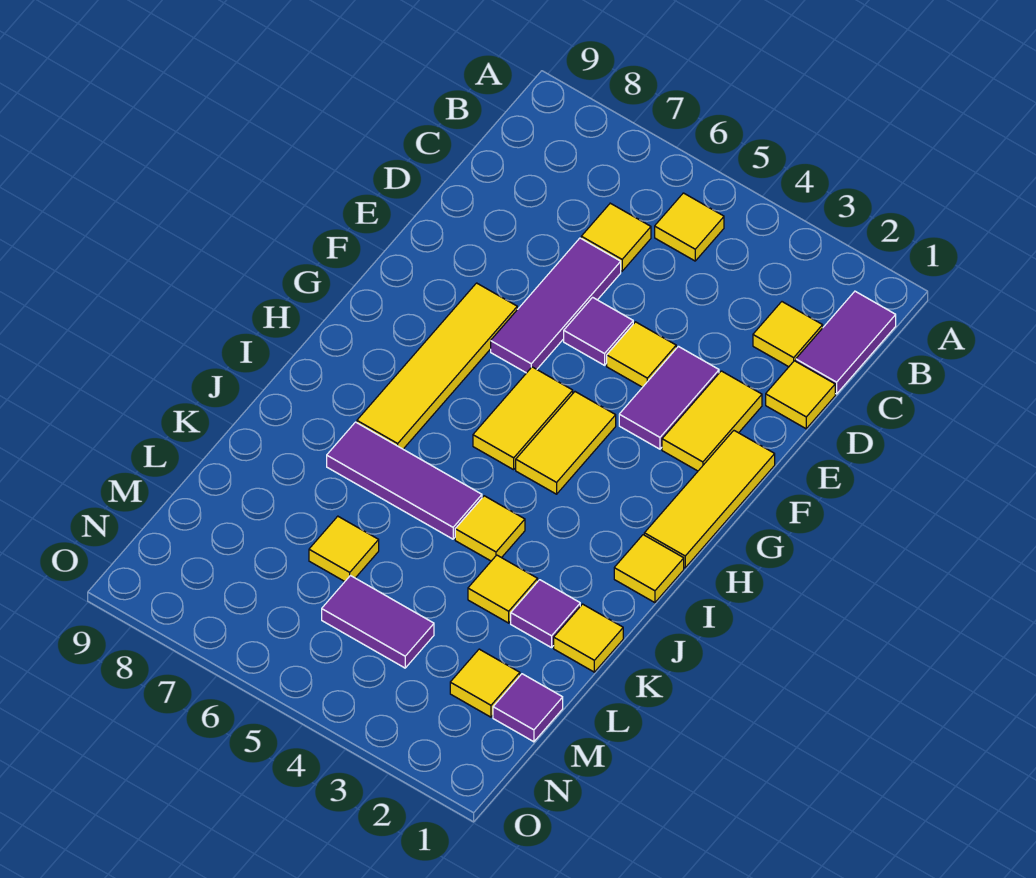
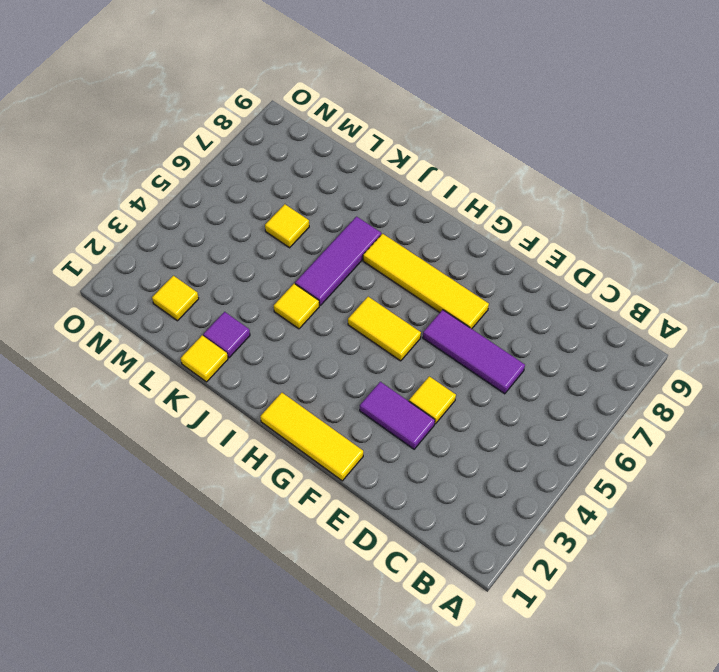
none -> purple 1x2 tile [796,291,896,394]
none -> yellow 1x1 tile [655,193,724,261]
none -> yellow 1x1 tile [753,302,823,367]

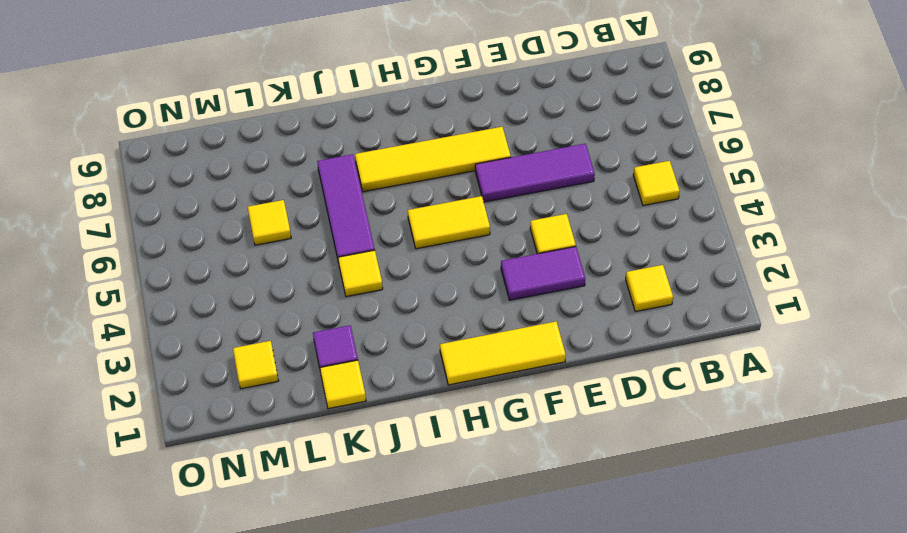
none -> purple 1x2 tile [796,291,896,394]
none -> yellow 1x1 tile [581,203,651,271]
none -> yellow 1x1 tile [766,361,835,429]

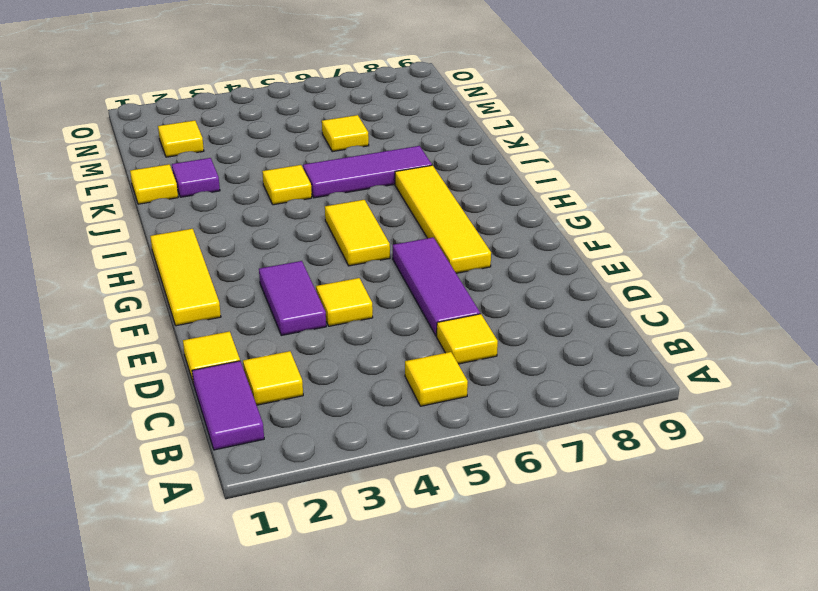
none -> yellow 1x2 tile [662,371,762,471]
none -> purple 1x1 tile [564,297,633,365]
none -> yellow 1x2 tile [516,392,616,494]

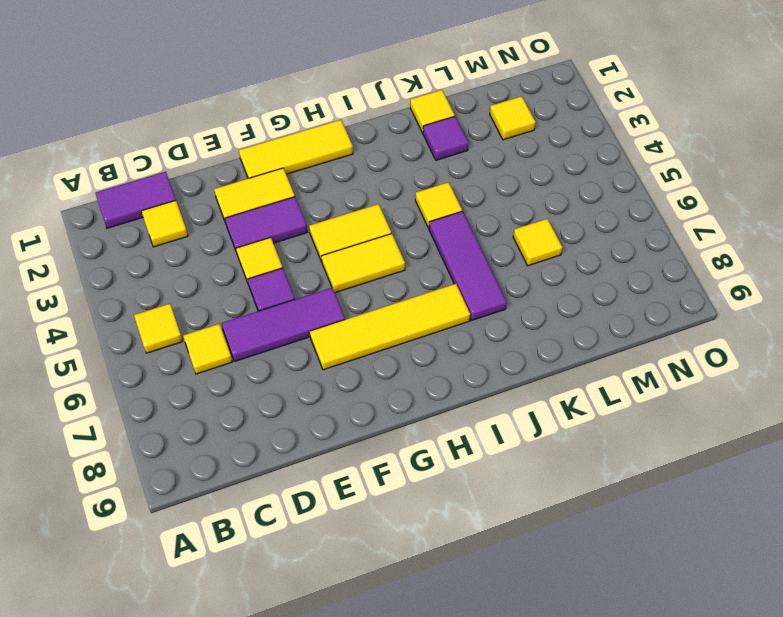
none -> yellow 1x1 tile [766,361,835,429]
none -> yellow 1x1 tile [614,535,684,603]
none -> yellow 1x1 tile [468,555,538,623]

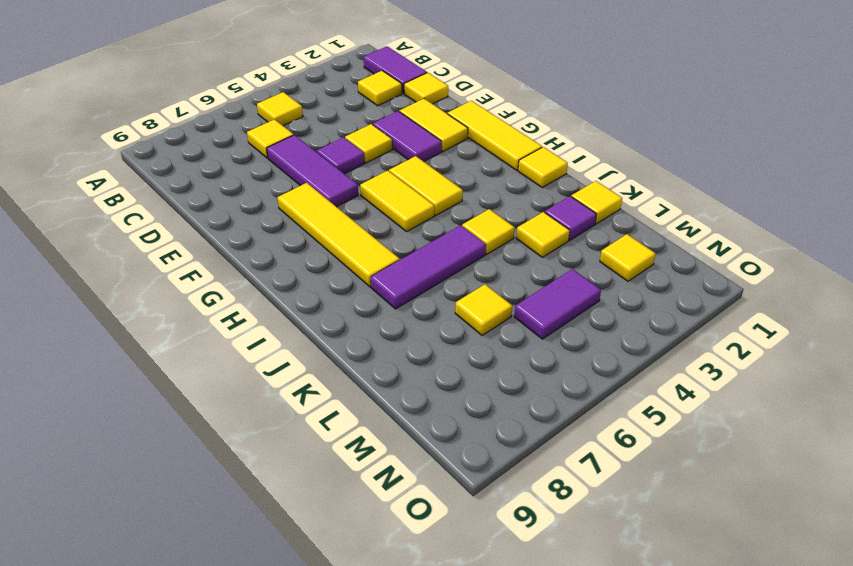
none -> purple 1x1 tile [493,674,563,742]

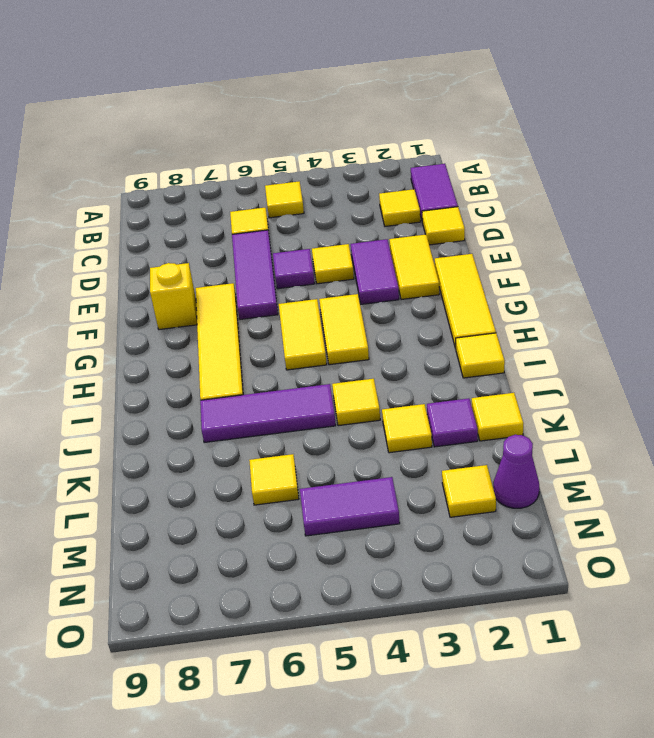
yellow 1x1 brick [150,263,197,330] -> none
purple 1x1 cone [493,435,539,508] -> purple 1x1 tile [493,674,563,742]

